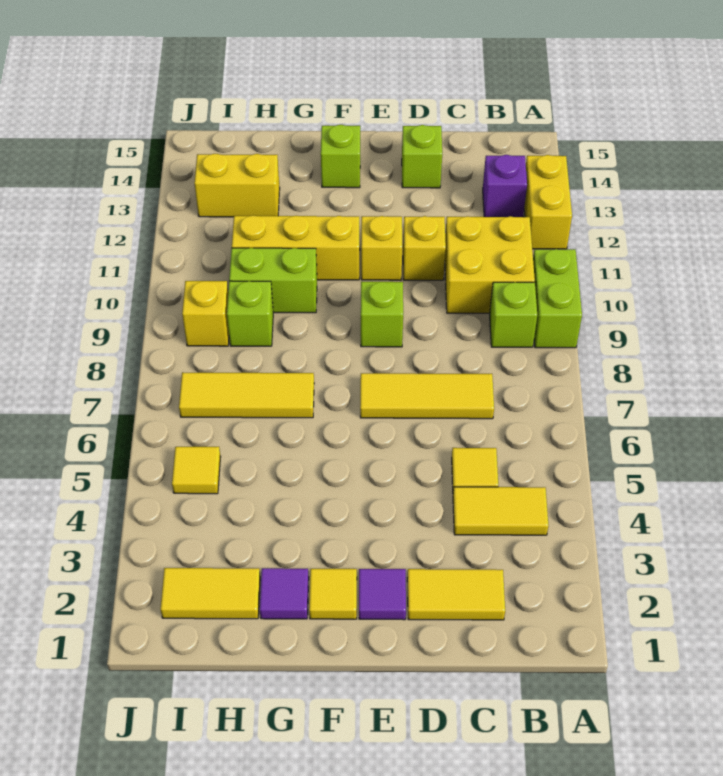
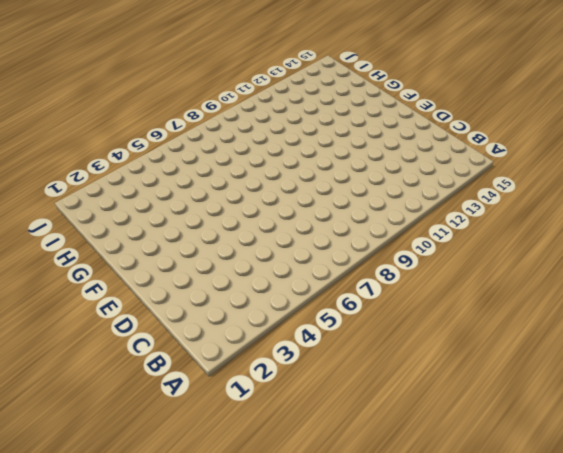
none -> lime 1x2 brick [533,249,582,348]
none -> yellow 1x2 brick [524,155,572,249]
none -> yellow 1x2 tile [453,487,549,535]

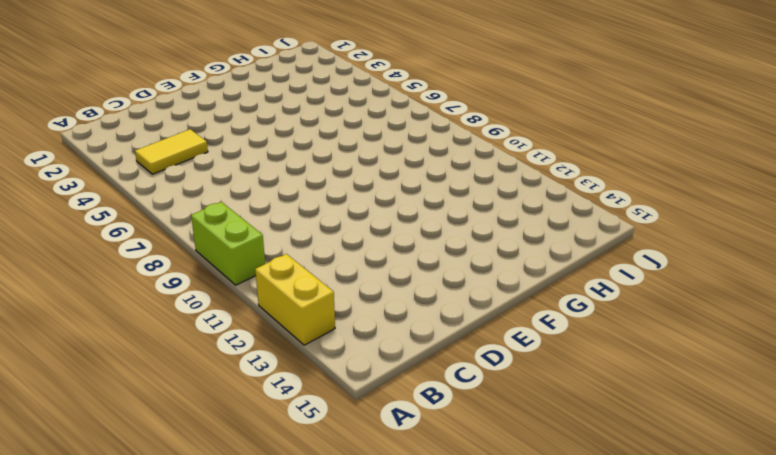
none -> lime 1x1 brick [490,282,537,347]
none -> yellow 2x2 brick [445,216,535,313]
none -> purple 1x1 brick [483,155,527,217]

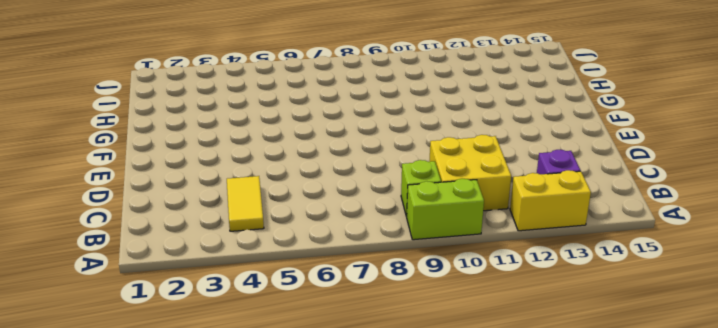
none -> yellow 1x2 tile [407,569,505,620]
none -> yellow 1x1 tile [452,448,498,490]
none -> yellow 1x3 tile [360,373,494,419]

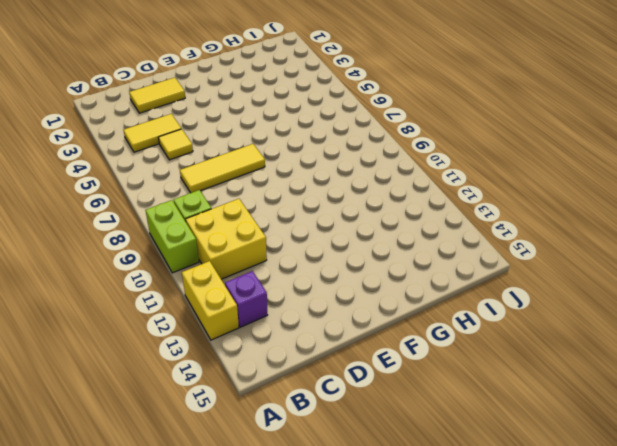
none -> yellow 1x1 brick [403,216,446,280]
none -> lime 1x1 brick [402,125,442,188]
none -> purple 1x1 tile [359,569,406,620]

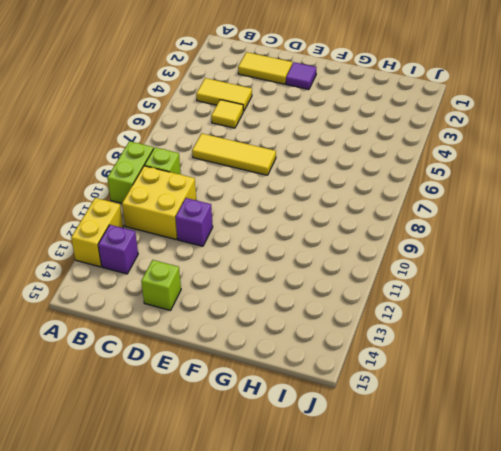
purple 1x1 brick [175,198,213,246] -> yellow 1x1 brick [403,216,446,280]
none -> lime 1x1 brick [361,282,403,347]
none -> yellow 1x1 brick [361,216,402,280]
none -> yellow 1x1 tile [309,569,357,619]

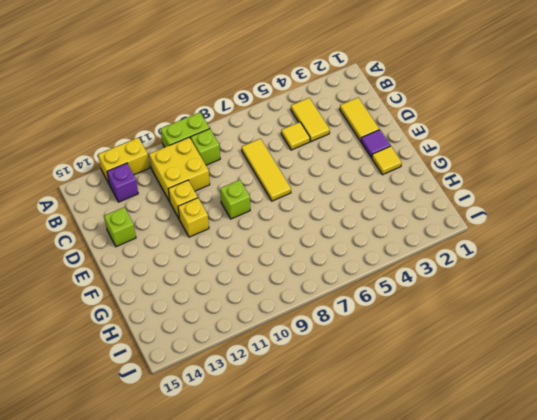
none -> yellow 1x3 brick [232,215,360,280]
none -> lime 1x1 brick [321,125,360,188]
none -> purple 1x1 tile [260,568,309,619]

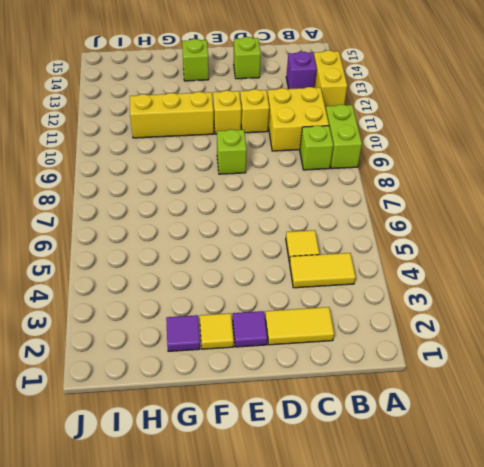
none -> yellow 1x3 tile [360,373,494,419]
none -> yellow 1x3 tile [179,372,314,418]
none -> lime 1x2 brick [229,248,317,313]

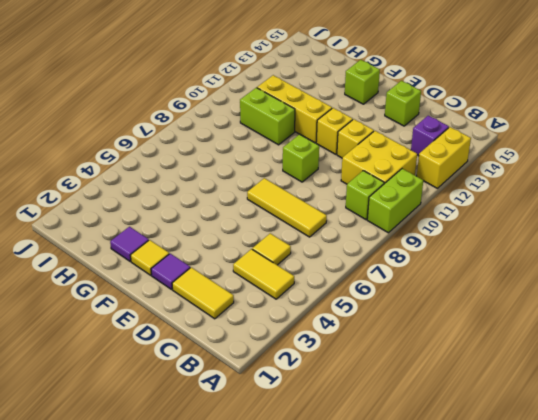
none -> yellow 1x3 tile [179,372,314,418]
none -> yellow 1x2 tile [161,568,260,619]
none -> lime 1x1 brick [227,281,273,346]

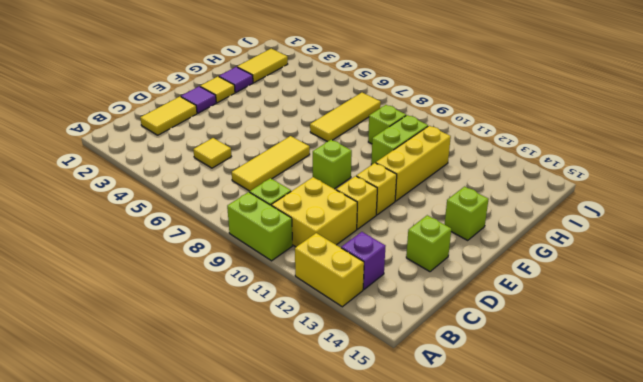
none -> yellow 1x2 tile [453,487,549,535]
none -> yellow 1x2 brick [194,154,280,217]
none -> yellow 1x1 tile [172,447,221,494]

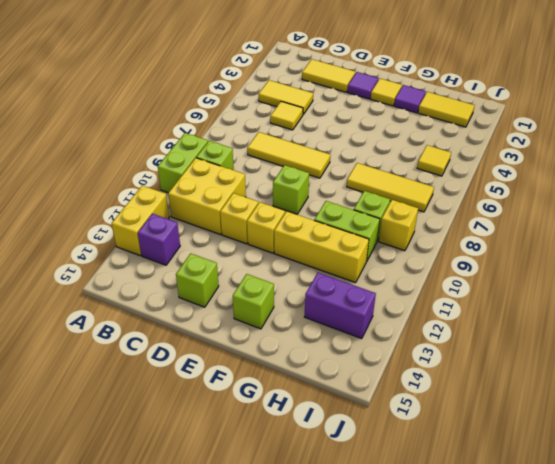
purple 1x2 brick [305,273,376,339] -> yellow 1x2 brick [194,154,280,217]

